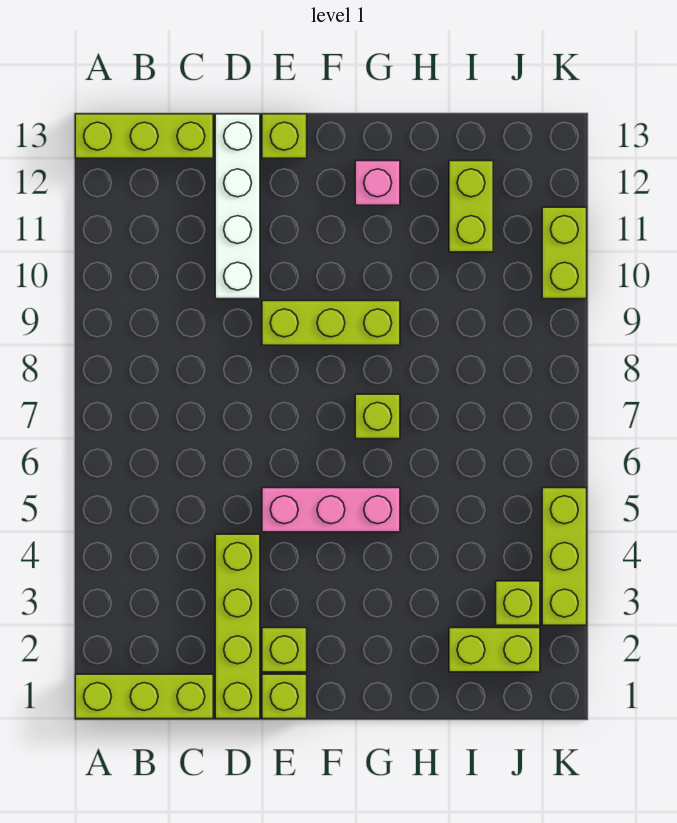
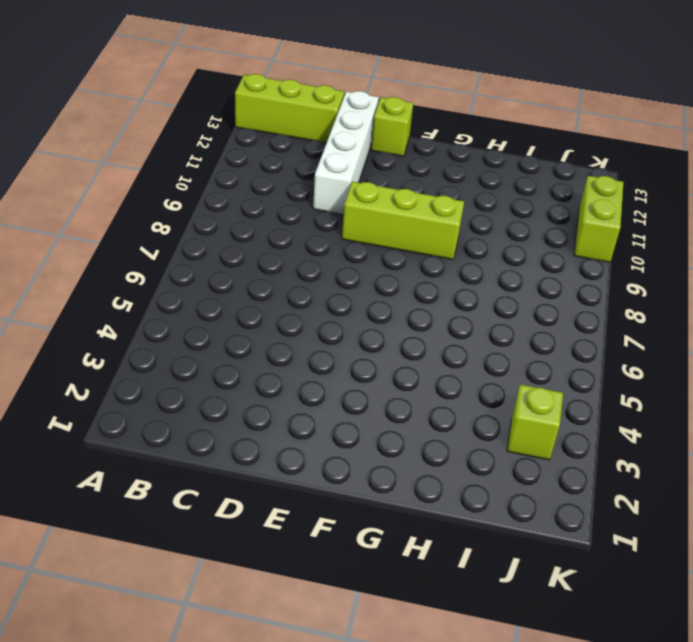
none -> lime 1x3 brick [75,674,213,719]
none -> lime 1x4 brick [215,534,260,719]
none -> lime 1x1 brick [262,674,307,719]

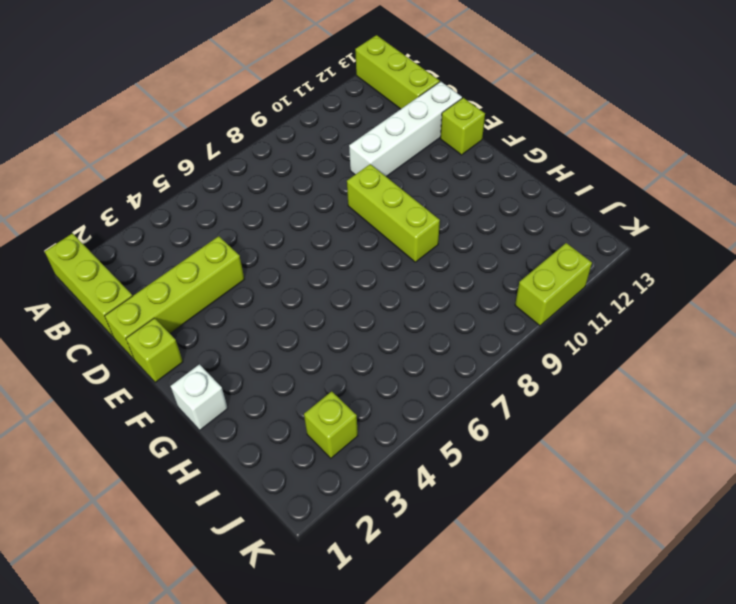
white 1x1 brick [170,364,228,430] -> none
none -> lime 1x1 brick [262,628,307,672]
none -> pink 1x3 brick [262,488,400,532]
none -> lime 1x1 brick [355,394,400,439]

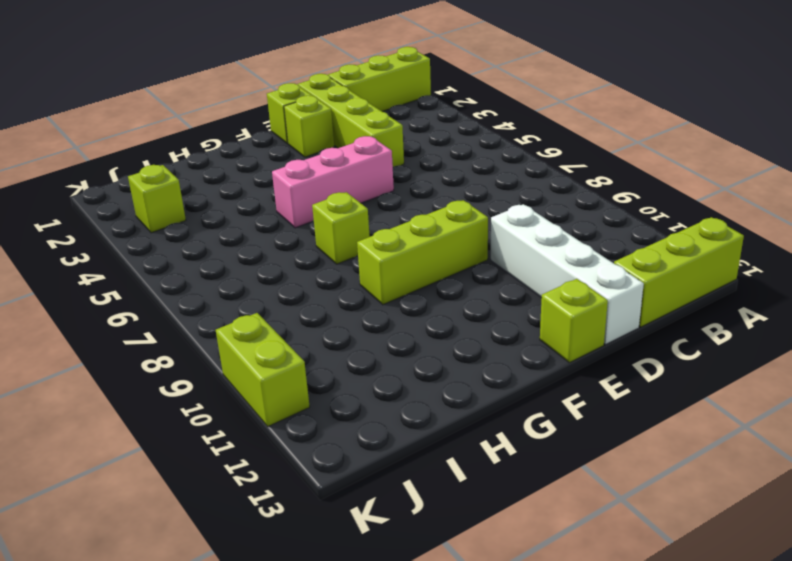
none -> pink 1x1 brick [355,161,400,205]
none -> lime 1x2 brick [449,628,540,672]
none -> lime 1x2 brick [449,161,493,252]

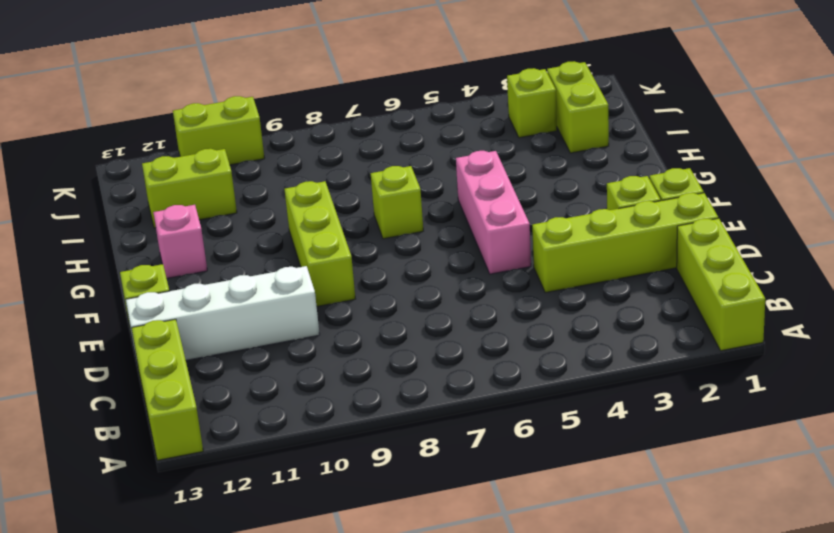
none -> lime 1x3 brick [542,488,587,625]

